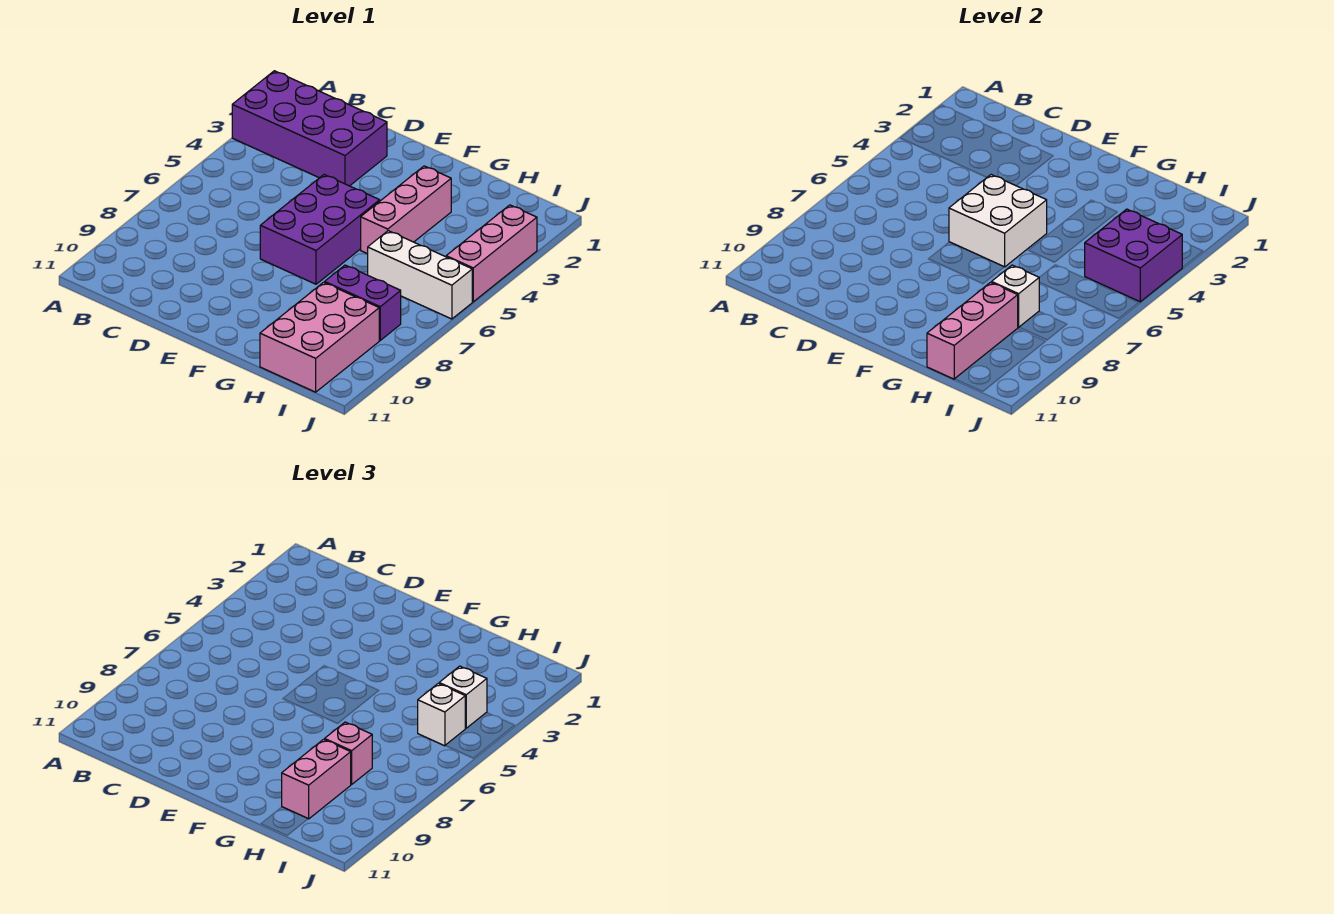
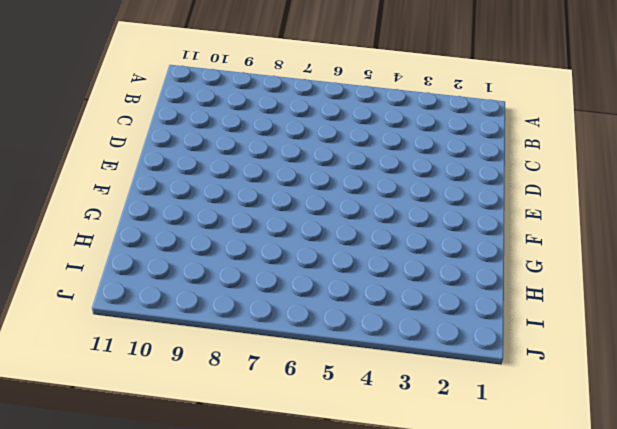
none -> purple 2x4 brick [232,71,387,186]
none -> purple 2x3 brick [260,175,380,284]
none -> pink 1x3 brick [361,166,451,254]

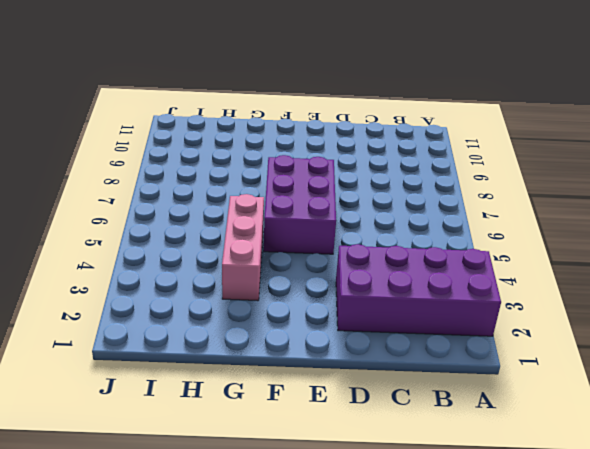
none -> white 1x3 brick [368,231,472,319]
none -> purple 1x2 brick [325,265,401,340]
none -> pink 2x3 brick [260,282,379,392]

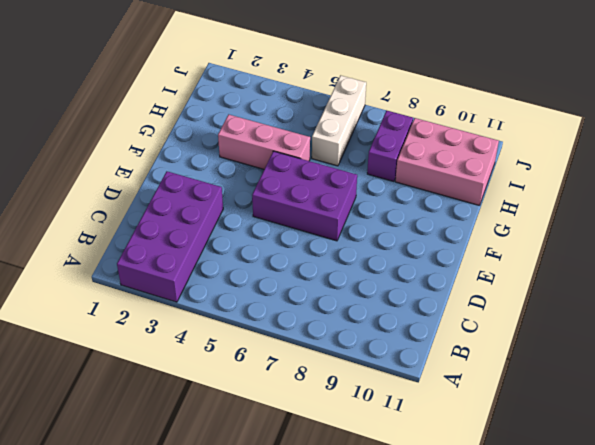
none -> pink 1x3 brick [446,205,537,302]
none -> white 2x2 brick [949,175,1047,267]
none -> white 1x1 brick [992,265,1039,327]

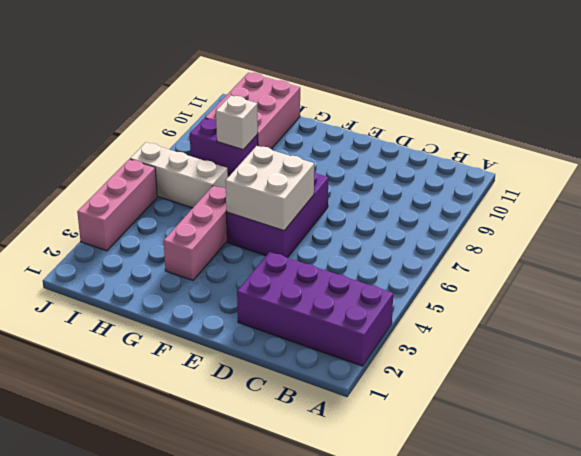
none -> pink 1x3 brick [927,282,1018,379]
none -> purple 2x2 brick [1085,209,1182,302]
none -> pink 1x1 brick [325,722,372,784]

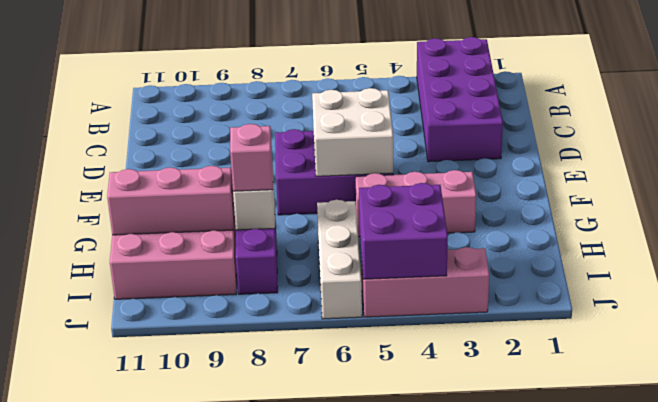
none -> pink 1x2 brick [282,739,351,819]
none -> white 1x1 brick [439,666,487,728]
none -> white 1x1 brick [418,683,465,746]

